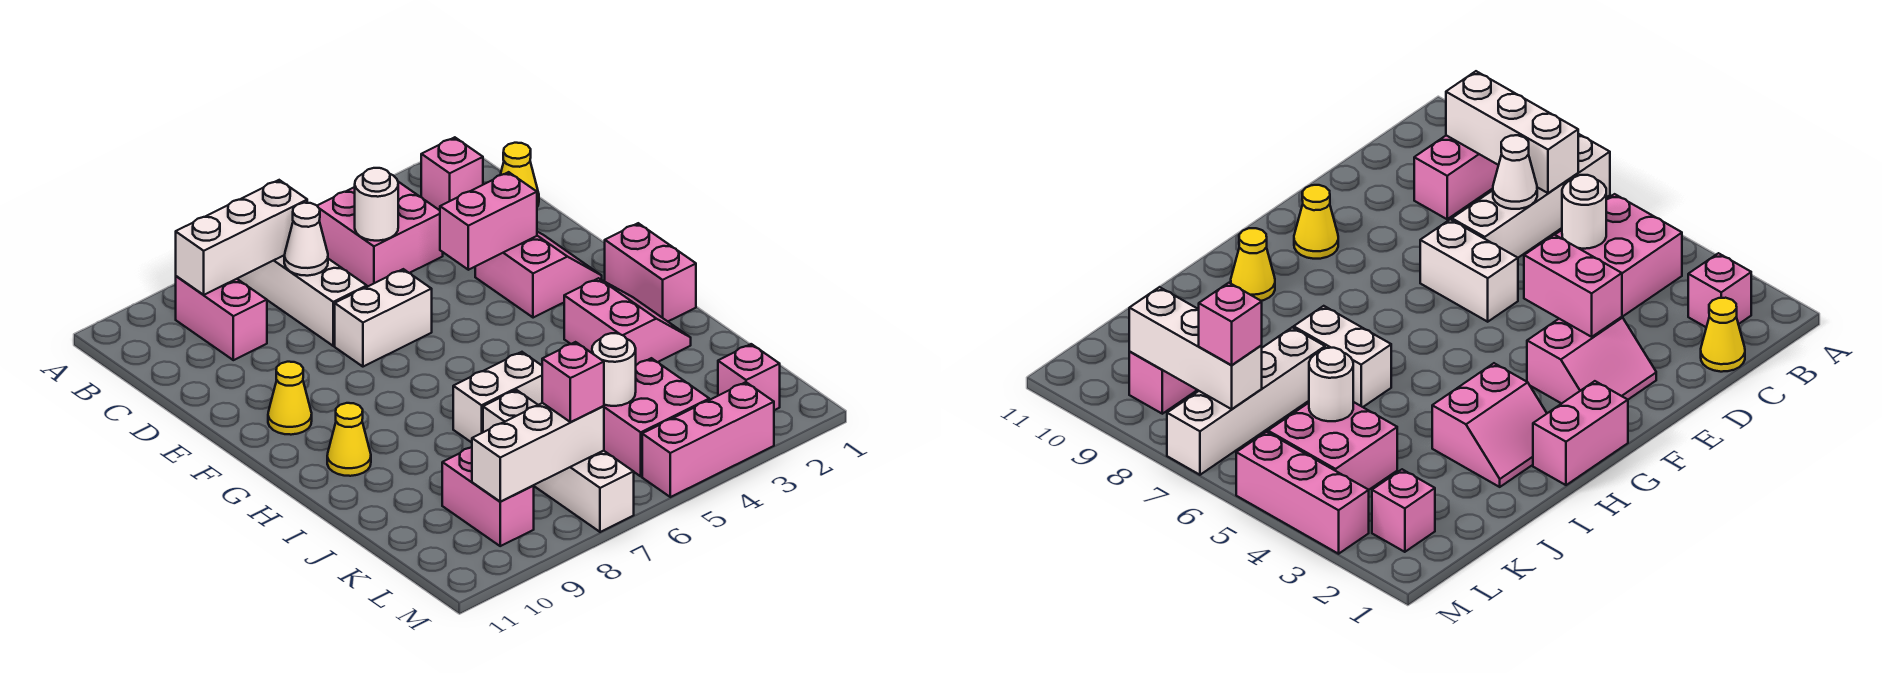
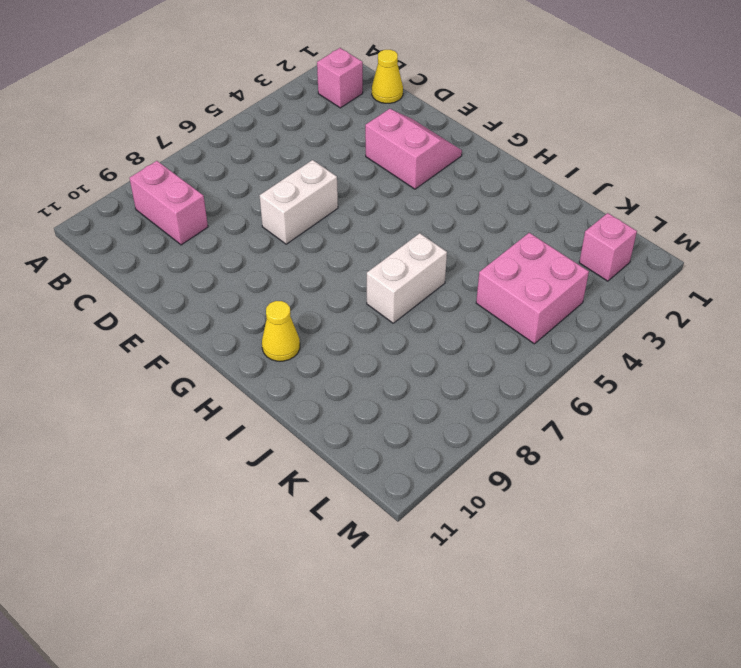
none -> white 1x4 brick [237,255,367,346]
none -> pink 2x2 brick [317,182,443,286]
none -> yellow 1x1 cone [268,362,312,435]

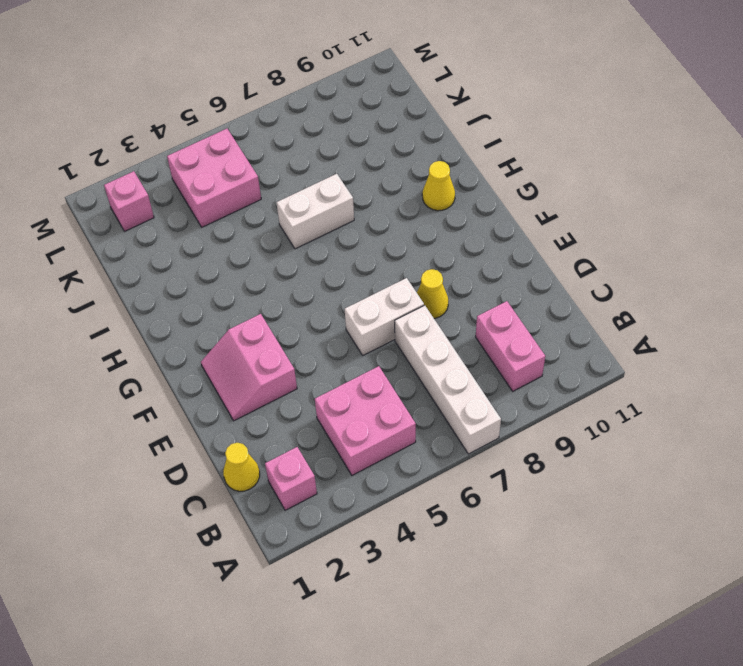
yellow 1x1 cone [417,269,448,318] -> yellow 1x1 cone moved to [268,362,312,435]
none -> pink 1x2 brick [605,223,696,321]
none -> pink 2x2 slope [564,278,691,365]
none -> white 1x4 brick [483,390,634,532]

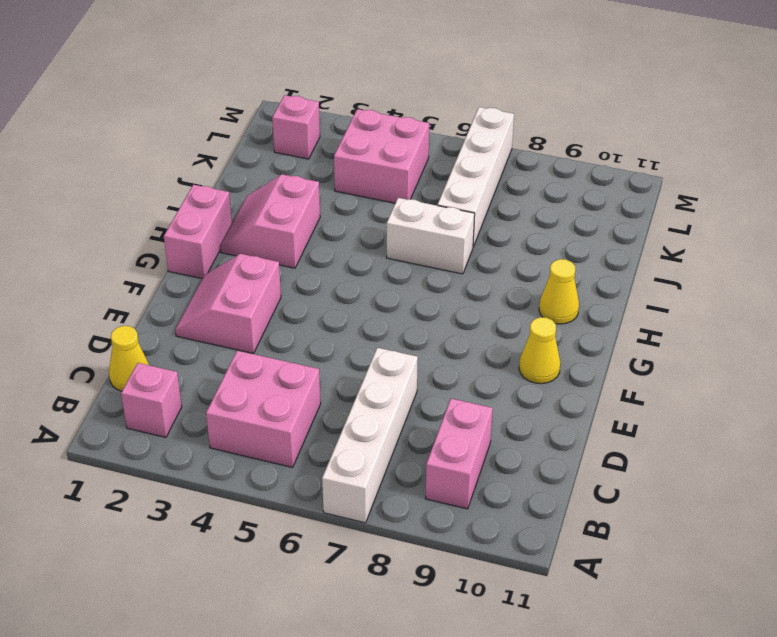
none -> white 1x2 brick [335,269,432,367]
none -> pink 1x2 brick [442,448,534,546]
none -> pink 1x3 brick [642,382,774,497]

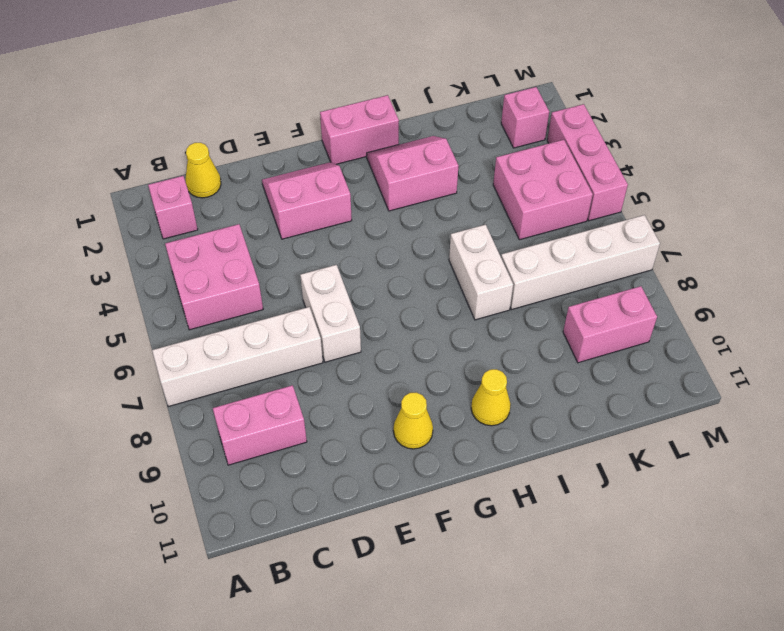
none -> white 1x3 brick [176,180,307,295]
none -> white 1x1 round brick [355,168,398,241]
none -> white 1x1 cone [284,203,328,276]

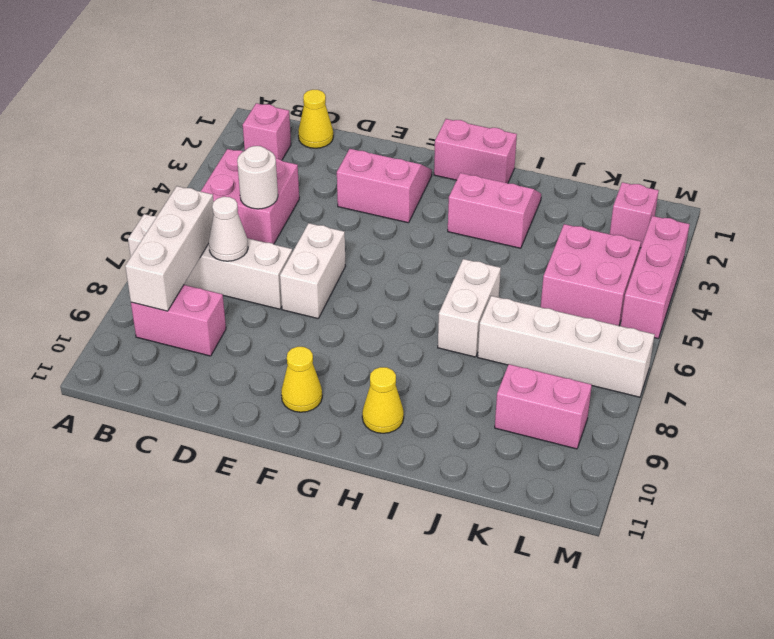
none -> pink 1x2 brick [440,172,537,270]
none -> white 1x1 round brick [592,333,636,406]
none -> white 1x3 brick [472,403,604,502]

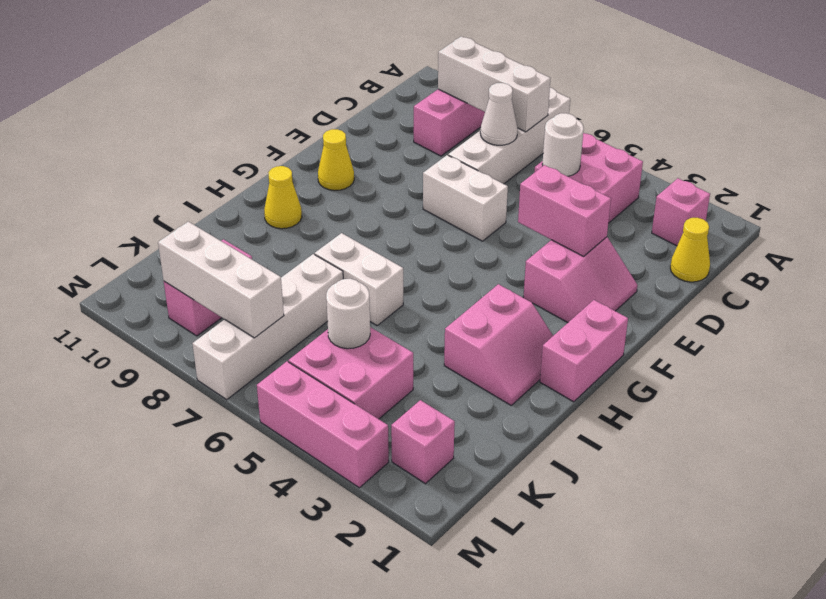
none -> pink 1x1 brick [542,342,604,422]

